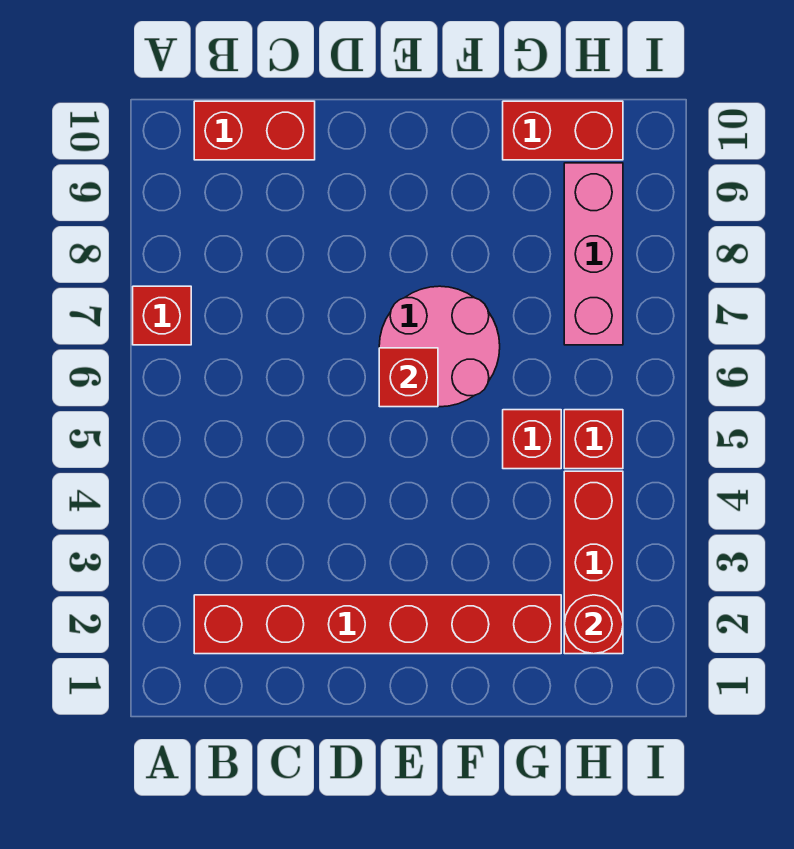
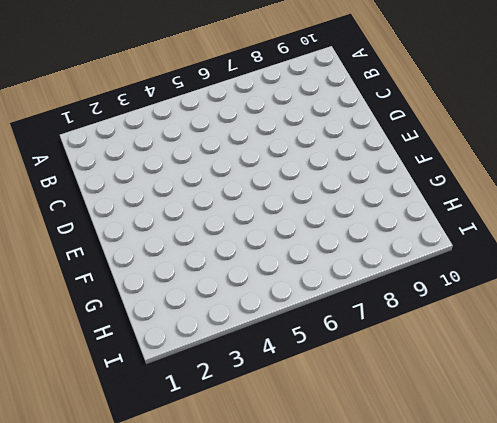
none -> red 1x1 brick [133,286,191,345]
none -> red 1x6 brick [194,595,561,654]

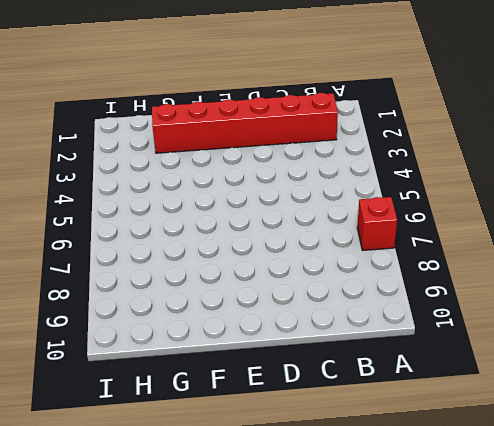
none -> red 1x2 brick [194,101,315,160]
none -> pink 2x2 round brick [379,286,500,407]

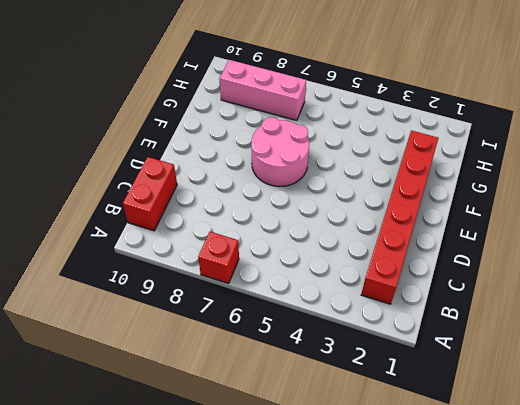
none -> red 1x1 brick [503,410,561,469]
none -> red 1x2 brick [503,101,623,160]

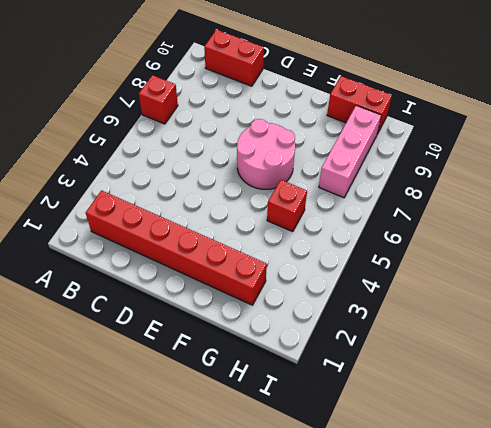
none -> red 1x3 brick [564,471,623,654]
none -> red 1x1 brick [564,410,623,469]

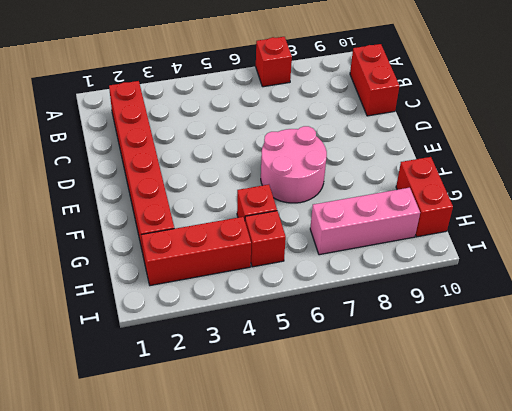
none -> red 1x1 brick [379,348,438,407]
none -> red 1x1 round brick [564,595,623,654]

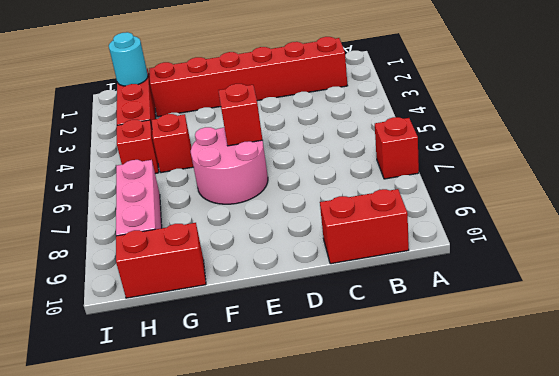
cyan 1x1 round brick [109,32,148,86] -> red 1x1 round brick [564,595,623,654]

